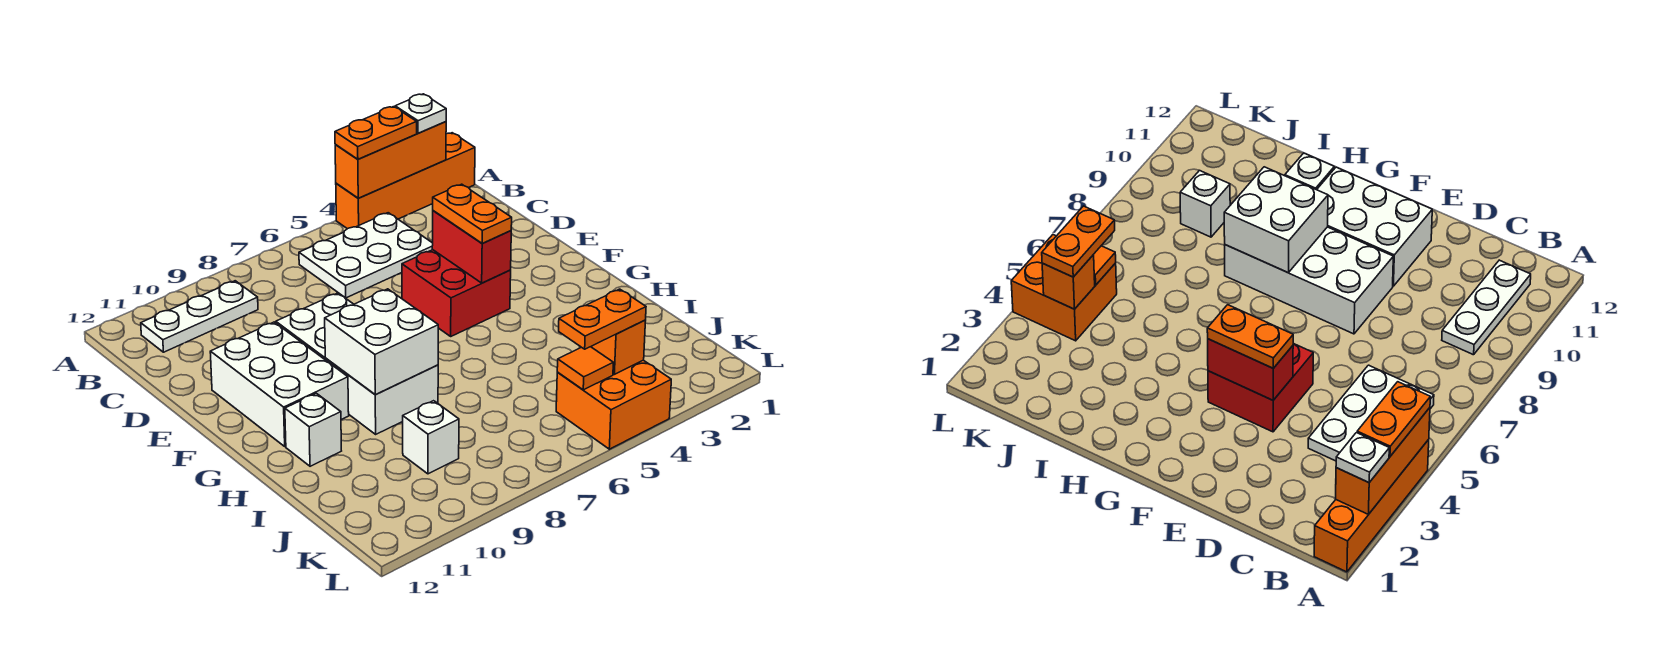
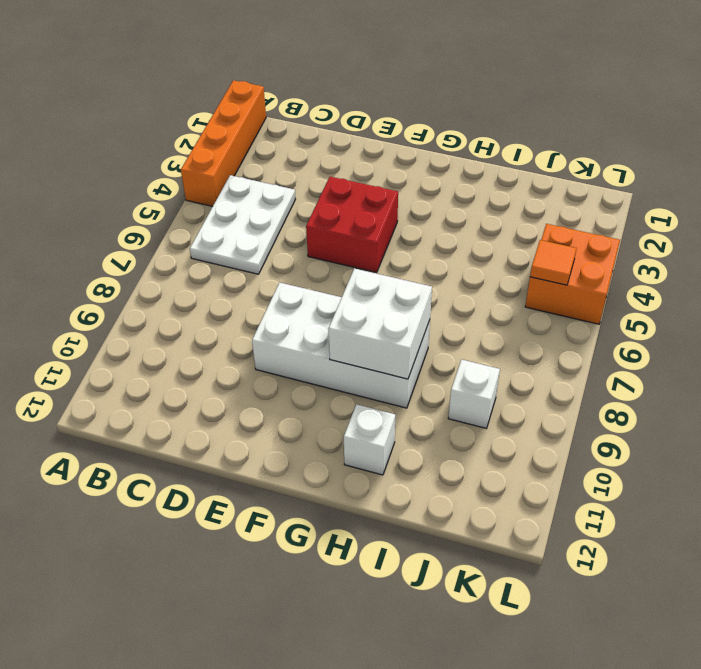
none -> white 1x3 plate [141,281,258,352]
none -> white 2x3 brick [210,322,349,446]
none -> orange 1x3 brick [335,122,446,198]

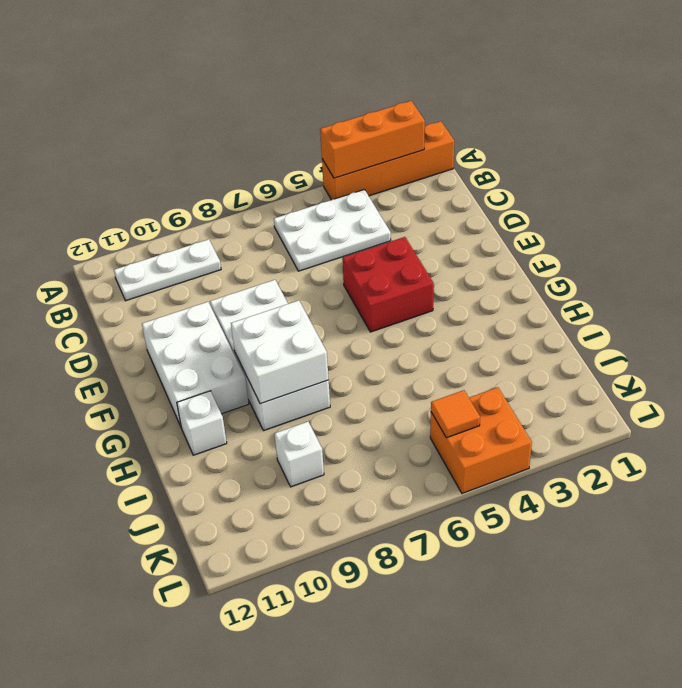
none -> red 1x2 brick [432,211,511,283]
none -> orange 1x1 brick [591,320,646,374]
none -> white 1x1 plate [395,94,446,133]

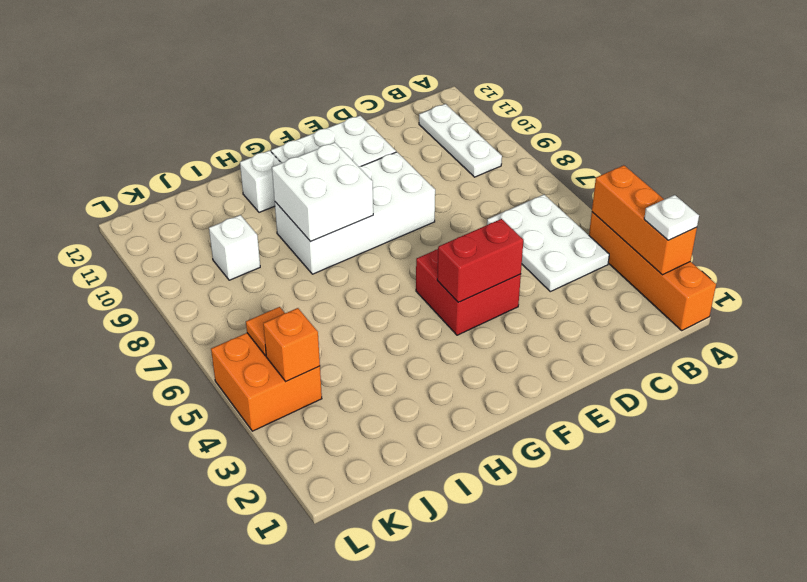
none -> orange 1x2 plate [335,107,417,159]
none -> orange 1x2 plate [433,184,512,243]
none -> orange 1x2 plate [559,289,646,349]

